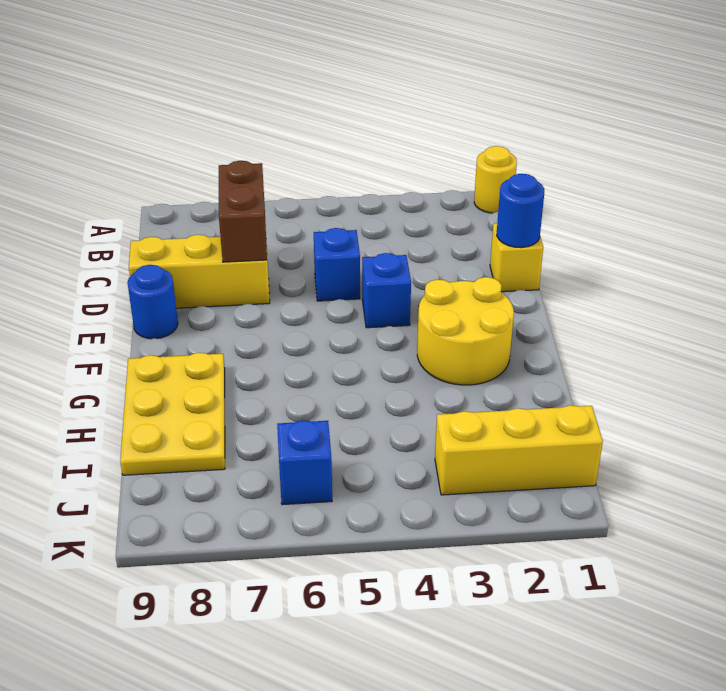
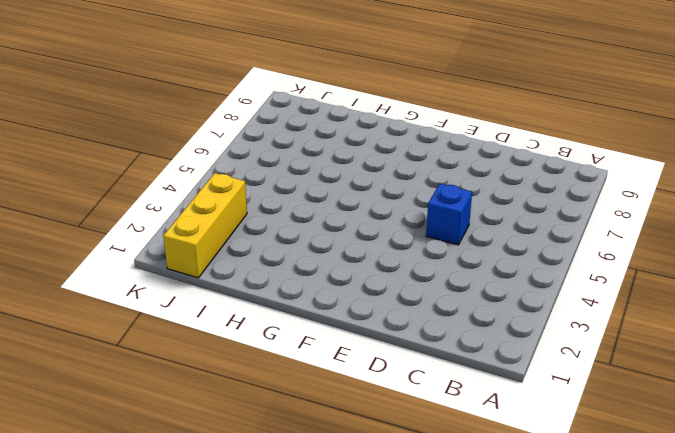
none -> yellow 1x1 round brick [474,146,517,213]
none -> yellow 1x1 brick [490,223,543,292]
none -> yellow 1x3 brick [129,235,270,308]

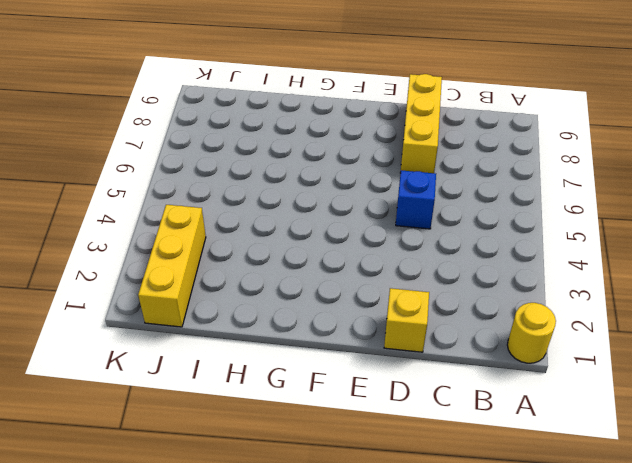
none -> blue 1x1 brick [362,253,411,328]
none -> blue 1x1 round brick [127,265,178,339]
none -> yellow 2x2 round brick [417,277,514,385]

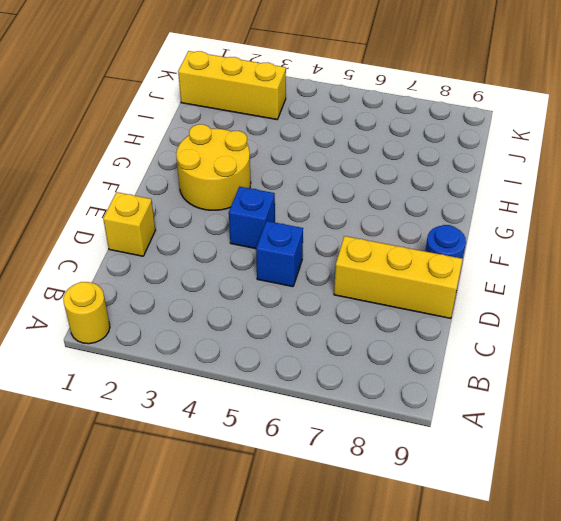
none -> yellow 2x3 plate [120,353,225,475]
none -> blue 1x1 brick [277,420,332,505]
none -> brown 1x2 brick [219,161,267,262]

